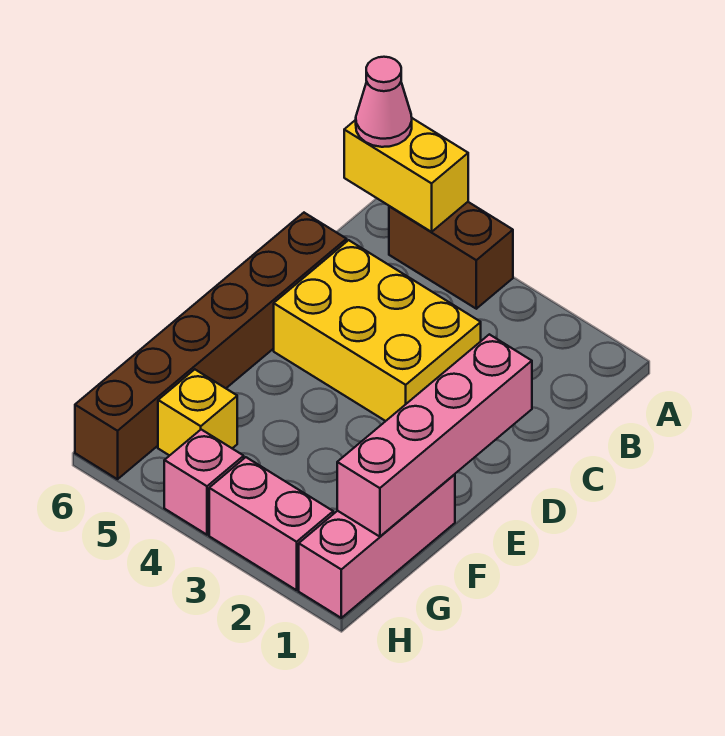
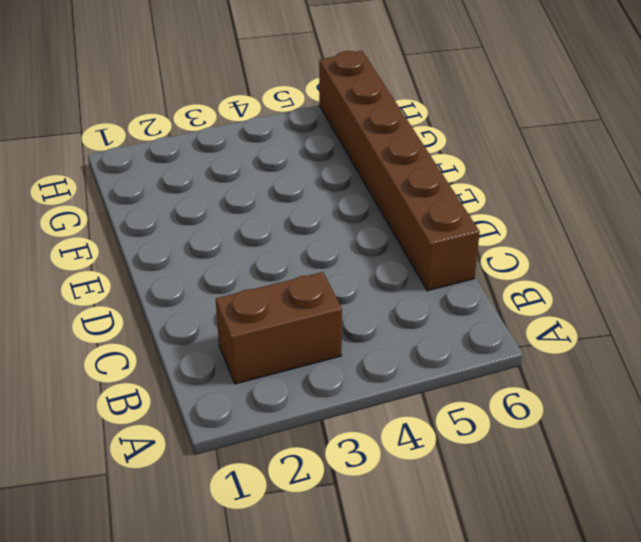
brown 1x2 brick [216,272,342,384] -> brown 1x2 brick moved to [389,202,513,309]
none -> yellow 2x3 brick [274,240,481,421]
none -> pink 1x3 brick [299,474,455,618]

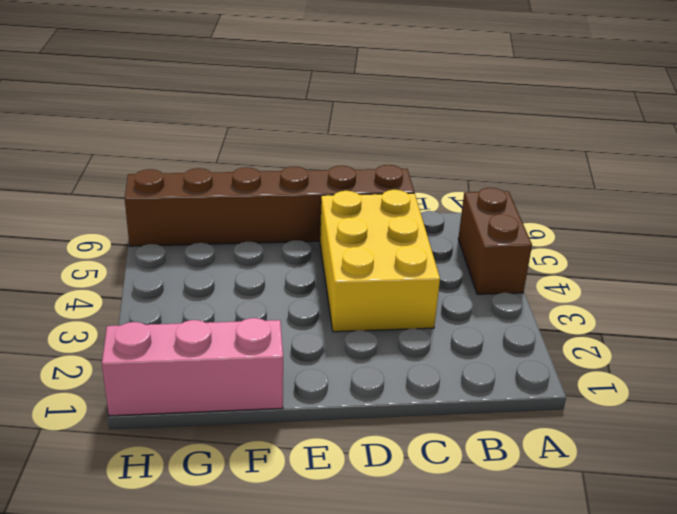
none -> yellow 1x1 brick [158,369,237,456]
none -> pink 1x2 brick [209,457,333,590]

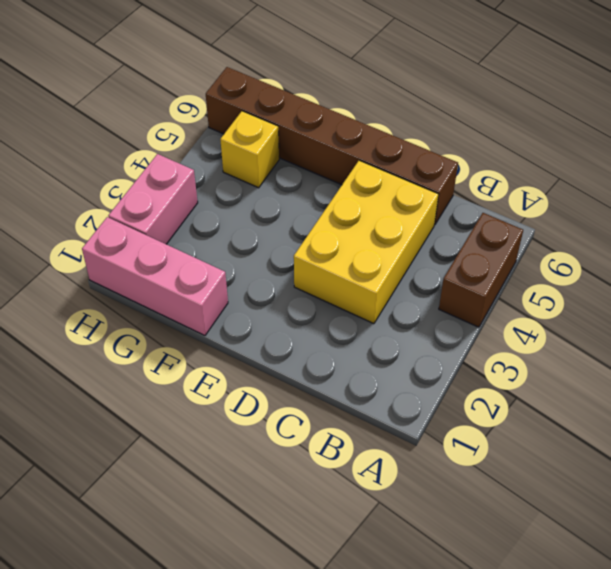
none -> pink 1x1 brick [164,430,244,535]
none -> yellow 1x2 brick [344,118,468,232]

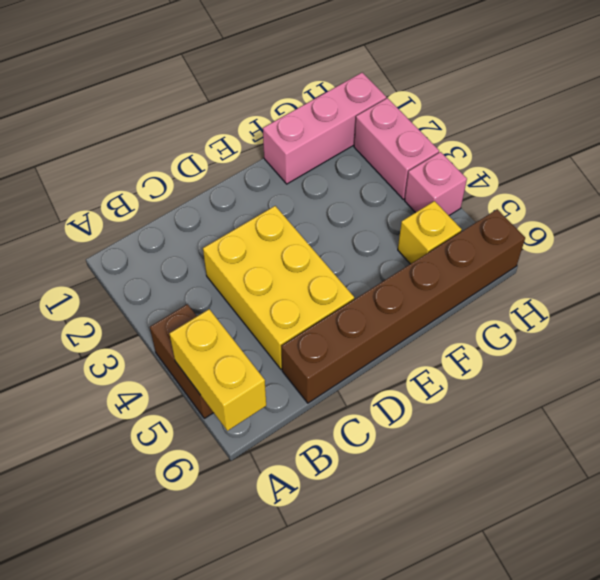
none -> pink 1x4 brick [337,334,532,537]
none -> pink 1x1 cone [356,57,412,147]

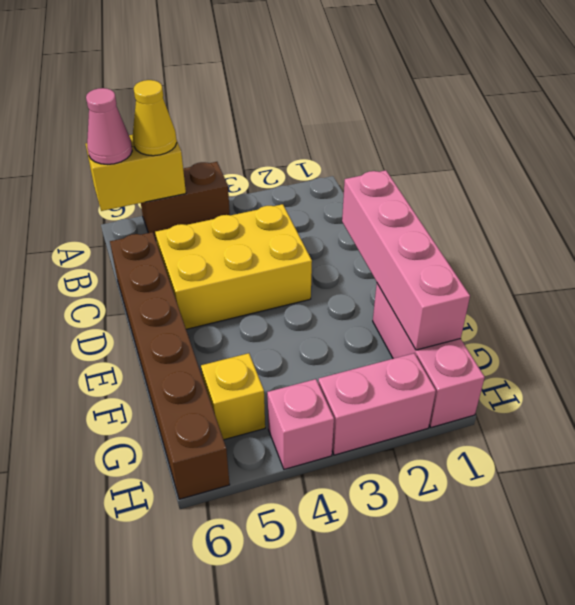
yellow 1x1 cone [133,80,177,156] -> none

